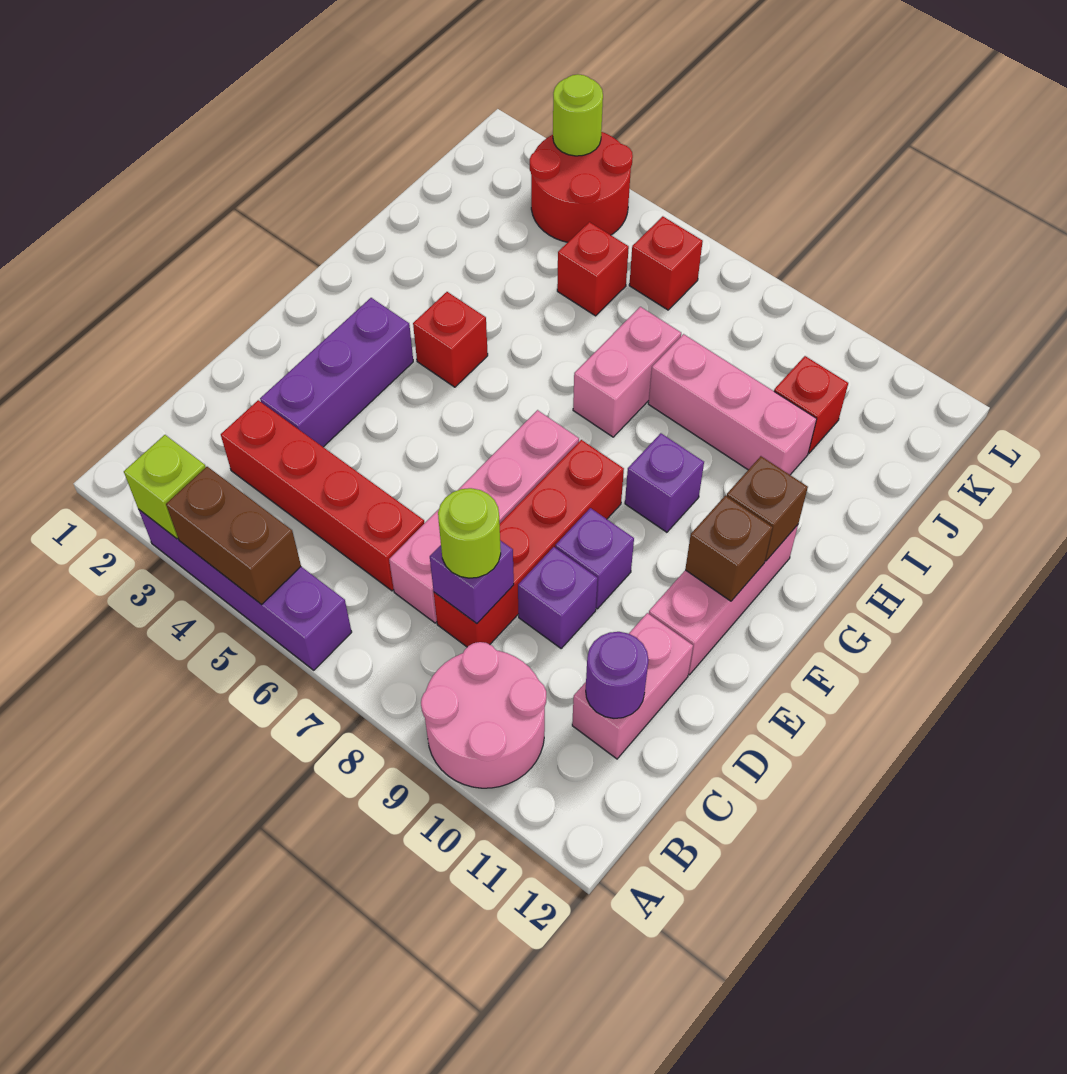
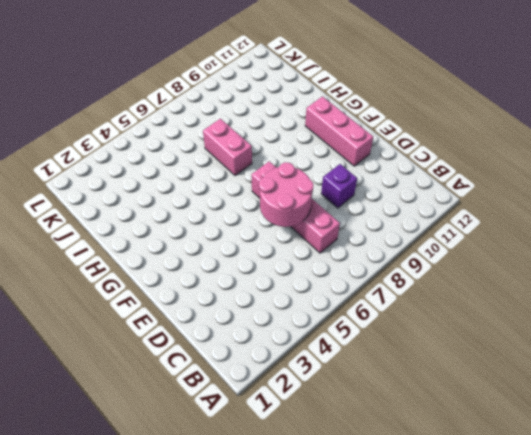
pink 2x2 round brick [259,162,313,227] -> pink 2x2 round brick moved to [421,642,546,788]
none -> purple 1x4 brick [139,510,352,670]
none -> red 1x4 brick [221,400,424,591]
none -> red 1x4 brick [434,440,624,647]

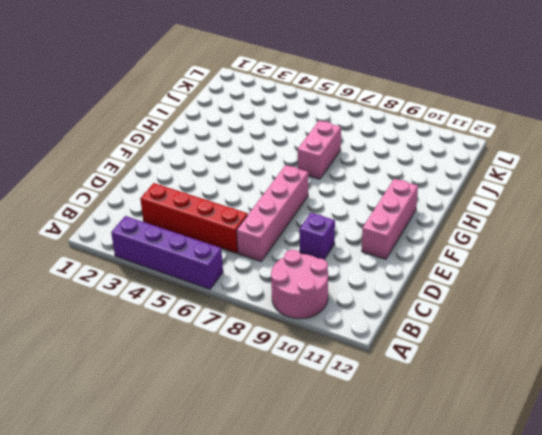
none -> red 1x4 brick [434,440,624,647]
none -> pink 1x2 brick [572,613,693,759]
none -> purple 1x3 brick [260,298,413,447]

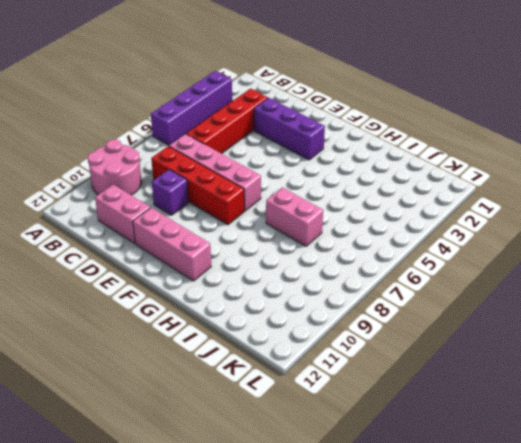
none -> purple 1x1 brick [555,508,634,609]
none -> red 1x1 brick [413,292,488,387]
none -> purple 1x1 brick [625,433,704,532]

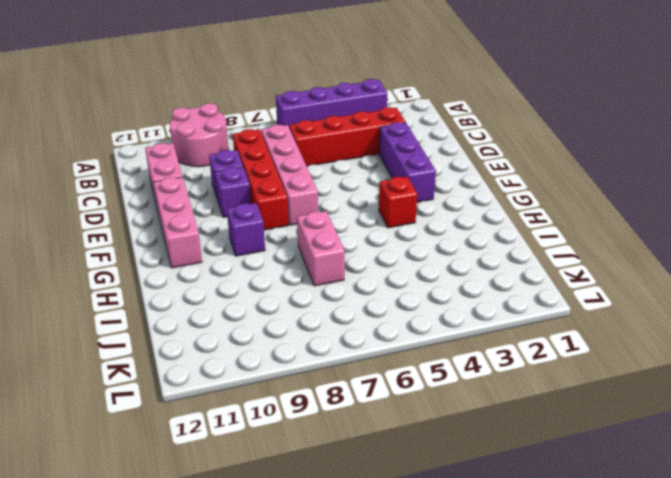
none -> pink 1x3 brick [648,334,817,475]
none -> red 1x1 brick [557,222,629,316]
none -> red 1x1 brick [774,356,848,453]

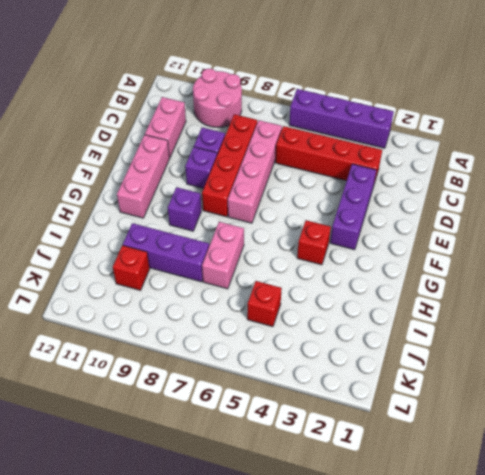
purple 1x3 brick [123,223,209,282] -> pink 1x3 brick [648,334,817,475]
none -> red 2x2 round brick [530,132,633,242]
none -> red 1x1 brick [629,216,703,310]
none -> lime 1x1 brick [124,435,206,539]

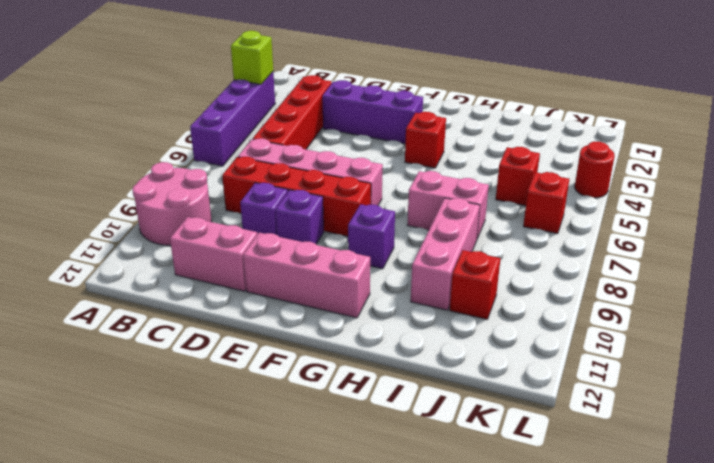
red 1x1 round brick [575,142,615,198] -> red 2x2 round brick [530,132,633,242]
none -> brown 1x2 brick [166,467,301,605]
none -> purple 1x1 brick [430,540,514,624]
none -> purple 1x1 round brick [586,632,649,718]

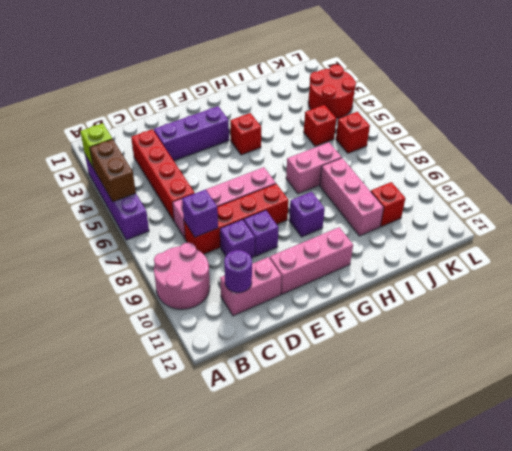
none -> brown 1x1 brick [685,496,773,601]
none -> brown 1x1 brick [727,456,808,561]
none -> lime 1x1 round brick [553,74,603,156]

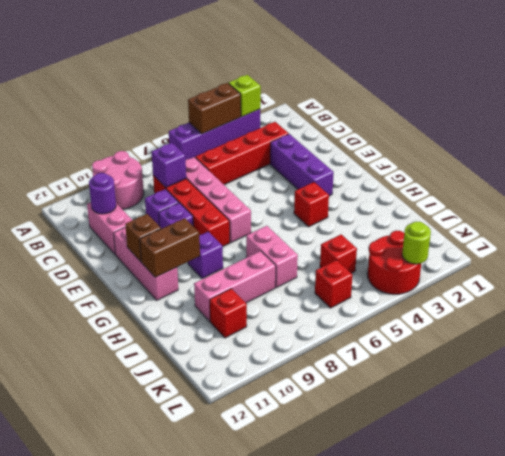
brown 1x2 brick [140,218,200,277] -> brown 1x1 brick [727,456,808,561]
none -> lime 1x1 round brick [438,488,501,578]

